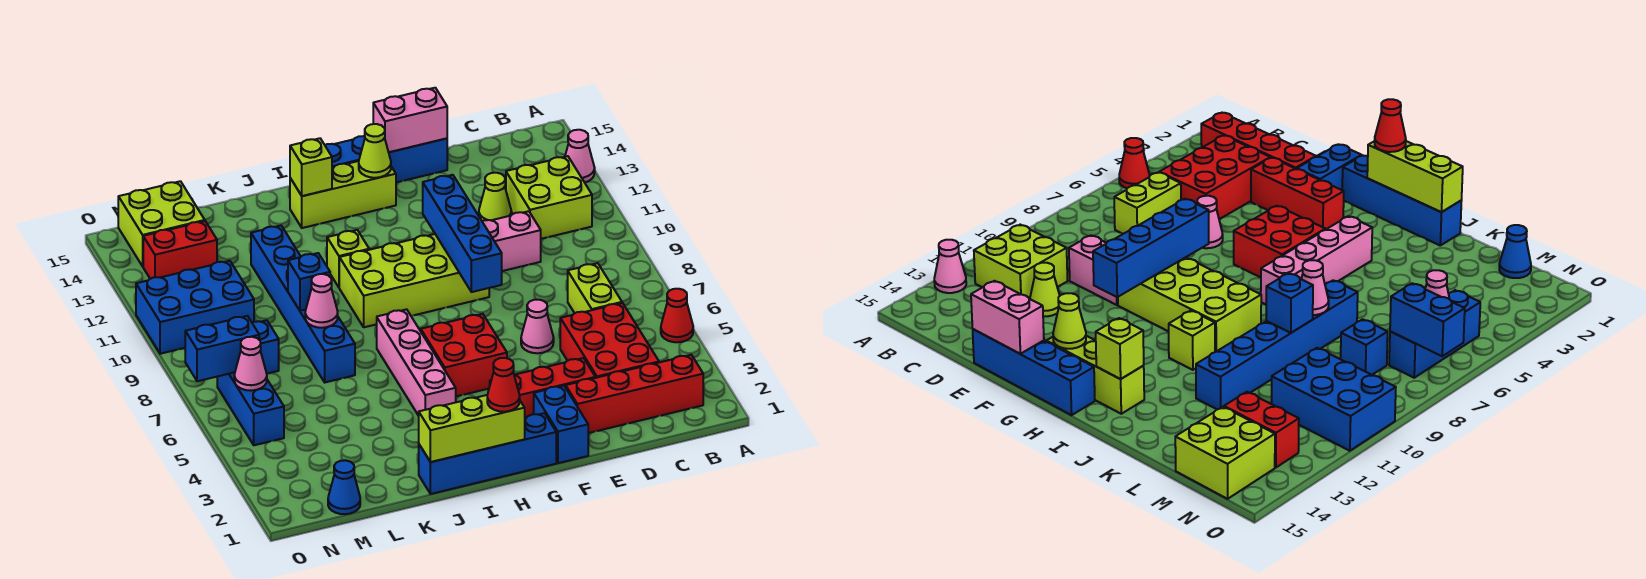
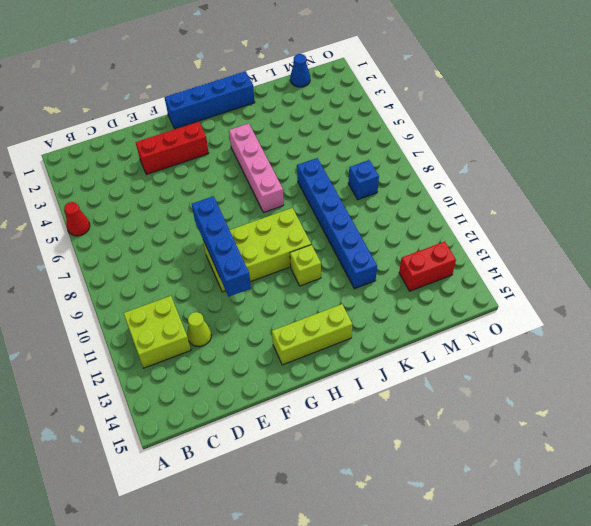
none -> pink 1x1 cone [565,130,595,183]
none -> red 1x4 brick [566,355,703,433]
none -> red 2x3 brick [560,303,659,378]
none -> lime 1x2 brick [568,263,622,313]

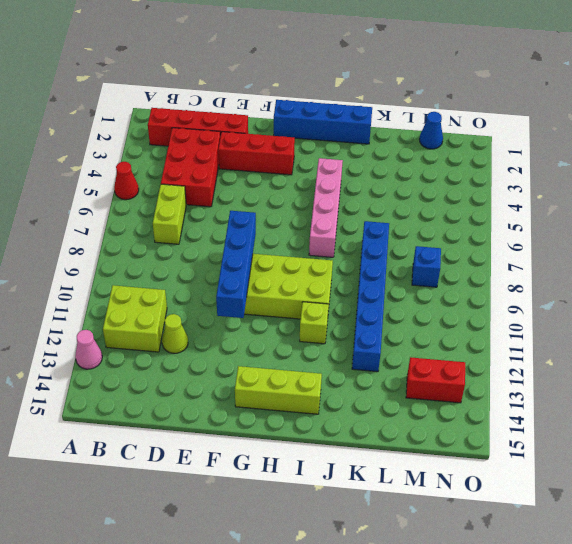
none -> pink 1x2 brick [482,211,541,271]
none -> pink 1x1 cone [521,300,554,353]
none -> blue 1x4 brick [325,136,447,182]
none -> blue 1x2 brick [534,386,588,463]

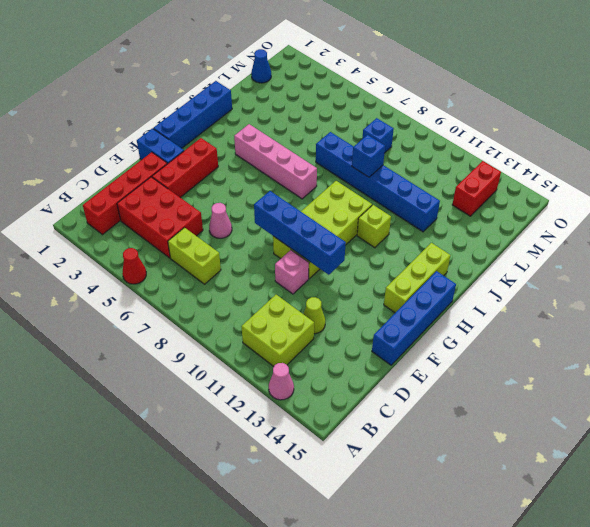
pink 1x1 brick [275,250,309,294] -> pink 1x2 brick [482,211,541,271]
none -> red 2x2 brick [421,314,507,396]
none -> blue 2x3 brick [136,261,254,354]
none -> lime 2x2 brick [118,181,205,266]
none -> blue 1x3 brick [217,372,284,445]

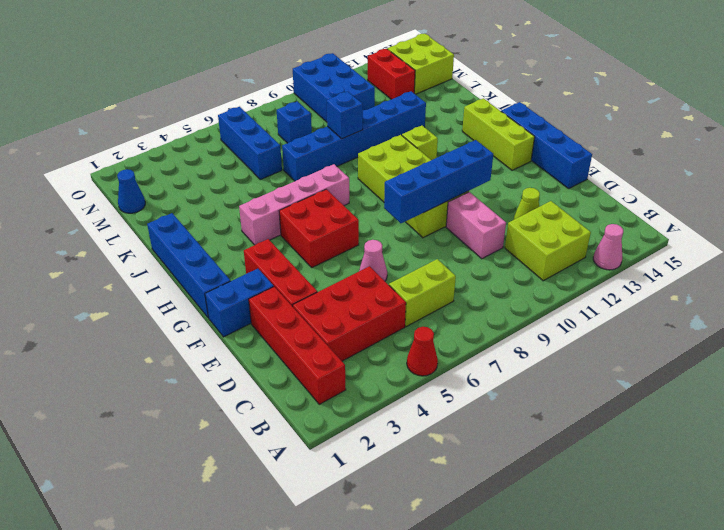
blue 1x3 brick [218,107,282,180] -> blue 1x3 brick turned to [217,372,284,445]
none -> pink 1x2 brick [373,88,447,152]
none -> lime 1x1 cone [359,124,391,178]
none -> lime 1x3 brick [419,395,525,462]
none -> lime 1x1 brick [290,138,332,196]

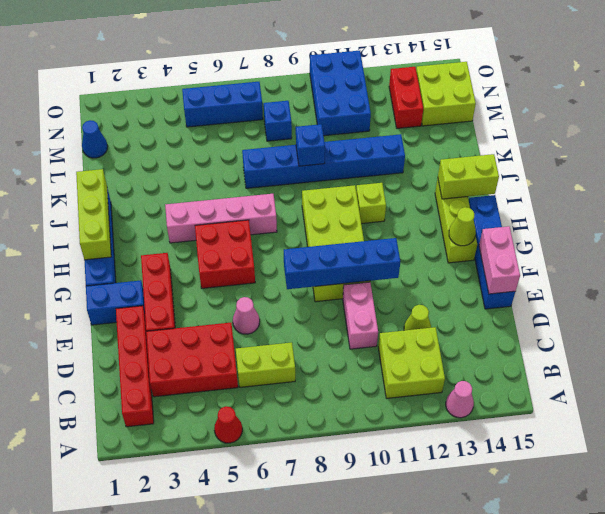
lime 1x2 brick [438,154,499,199] -> lime 1x1 brick [290,138,332,196]
none -> pink 1x1 cone [305,274,338,328]
none -> pink 1x1 cone [234,337,267,391]
none -> blue 1x2 brick [185,316,259,381]
none -> red 1x1 cone [487,358,520,412]

